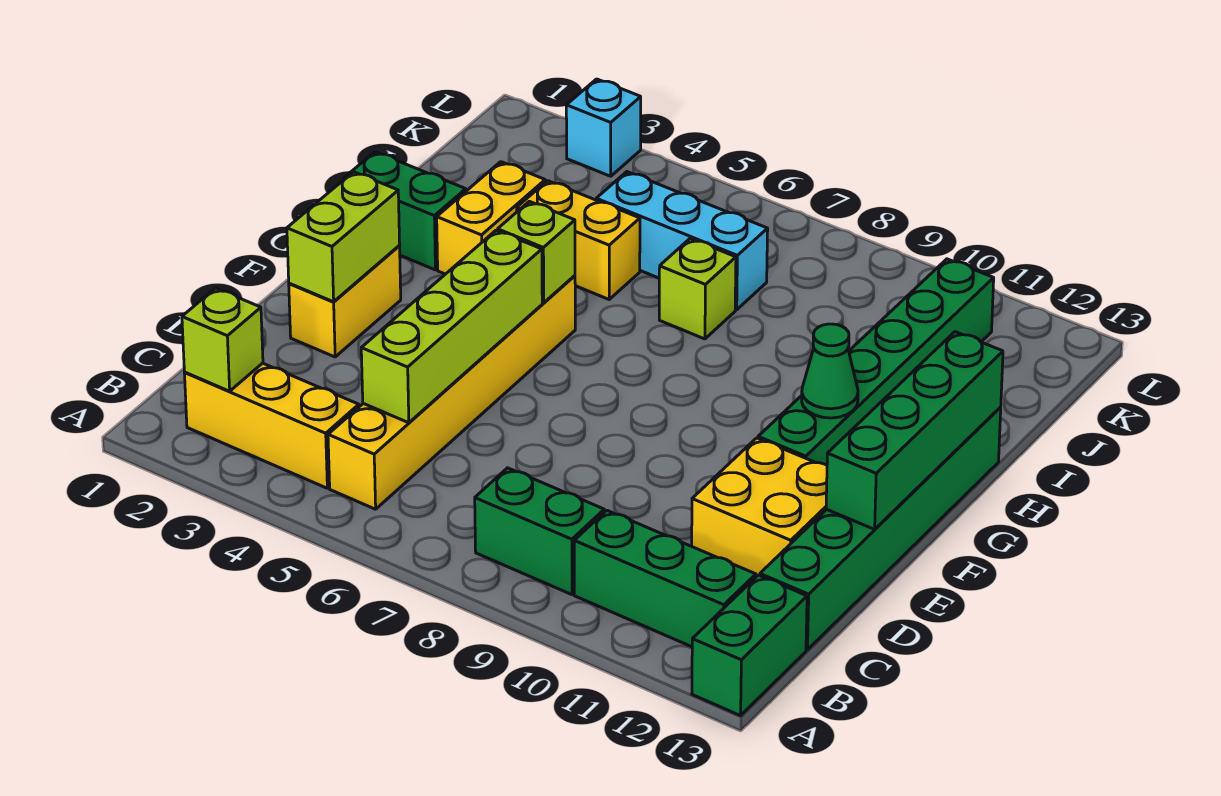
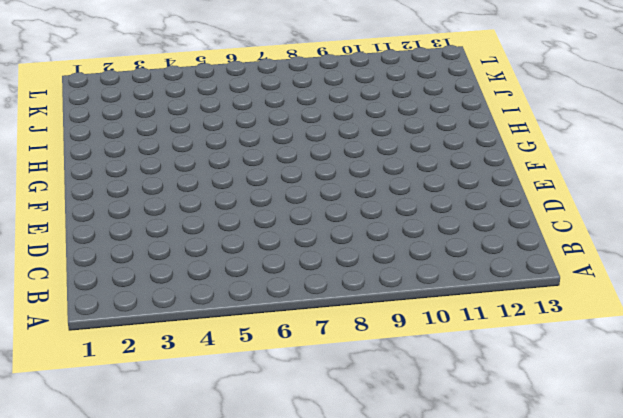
none -> green 1x2 brick [692,575,807,716]
none -> yellow 1x3 brick [184,363,359,488]
none -> yellow 1x6 brick [328,276,575,509]

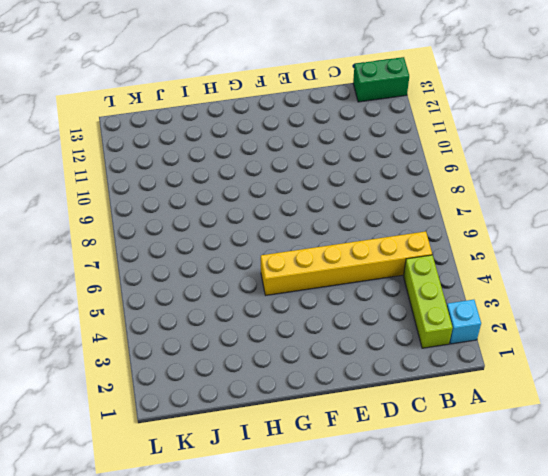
cyan 1x1 brick [447,300,481,344] -> cyan 1x1 brick moved to [566,79,641,176]
lime 1x3 brick [403,255,453,348] -> yellow 1x3 brick [184,363,359,488]
none -> green 1x2 brick [475,468,604,595]
none -> green 1x3 brick [574,510,756,647]
none -> green 1x6 brick [760,407,1001,650]

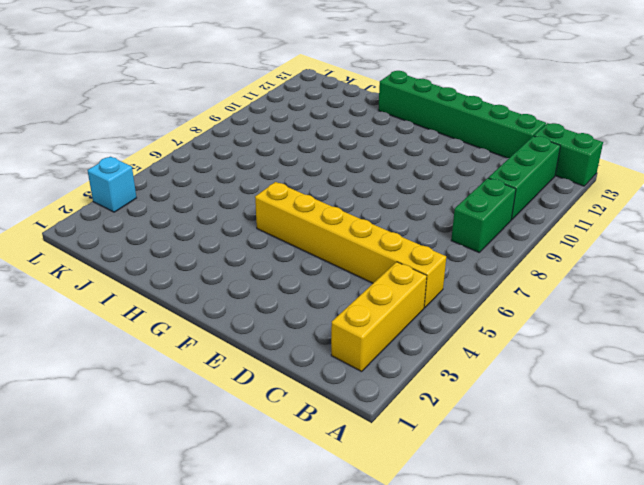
none -> yellow 2x2 brick [692,438,827,577]
none -> yellow 1x2 brick [289,246,401,357]
none -> green 1x6 brick [758,259,994,465]

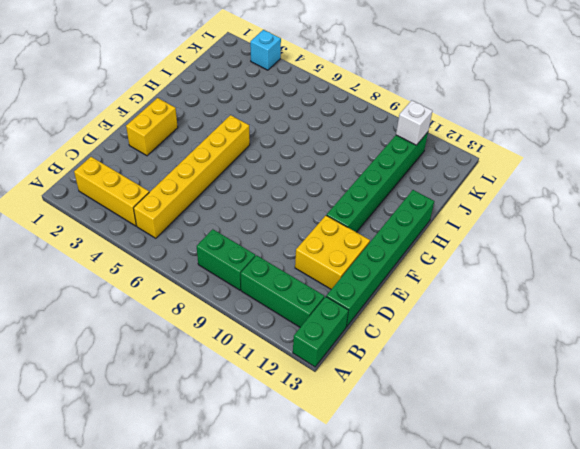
white 1x1 brick [396,100,432,145] -> none
none -> green 1x2 brick [343,152,466,270]
none -> yellow 1x2 brick [437,162,545,274]
none -> yellow 1x2 brick [517,181,640,299]

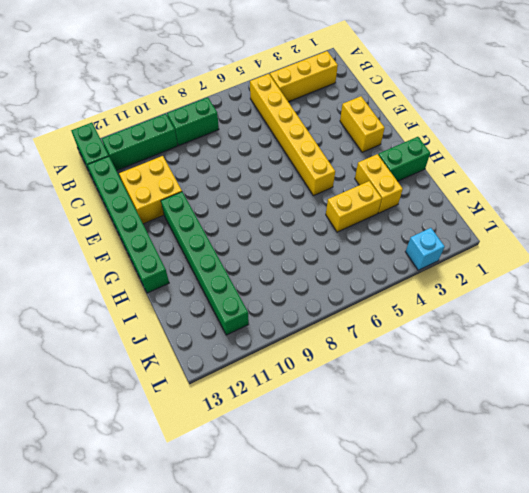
none -> lime 1x1 brick [659,239,736,339]
none -> cyan 1x3 brick [596,172,768,310]
none -> lime 1x1 brick [182,288,263,391]

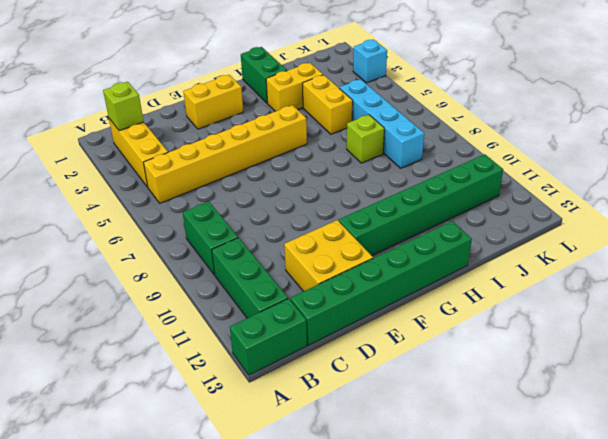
cyan 1x4 brick [339,79,424,168] -> cyan 1x3 brick [596,172,768,310]
none -> lime 1x4 brick [361,230,542,423]
none -> lime 1x2 brick [287,172,400,302]
none -> green 1x4 brick [826,332,1003,529]

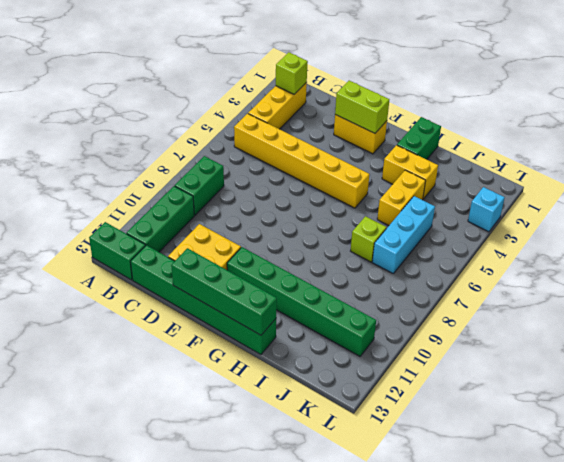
none -> lime 1x4 brick [361,230,542,423]
none -> lime 1x1 brick [498,201,575,303]
none -> green 1x1 cone [802,324,858,418]

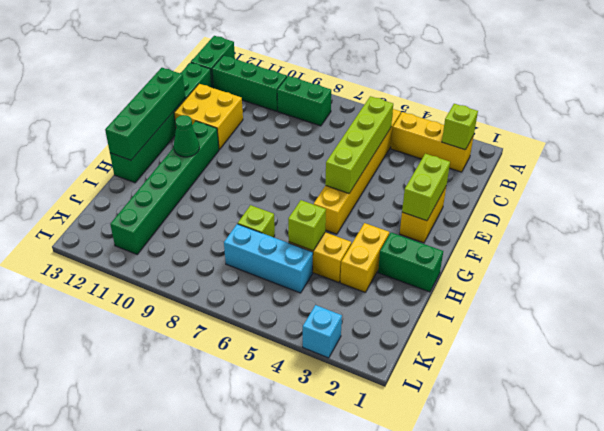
lime 1x1 brick [288,200,326,251] -> lime 1x1 brick moved to [498,201,575,303]

